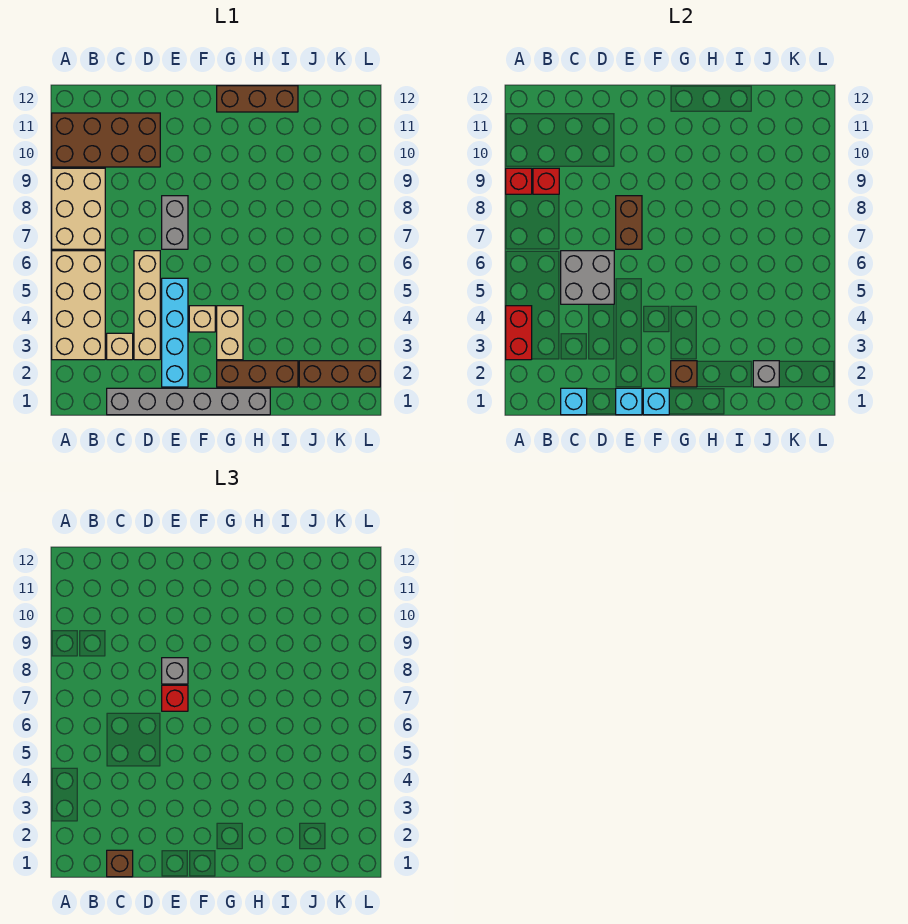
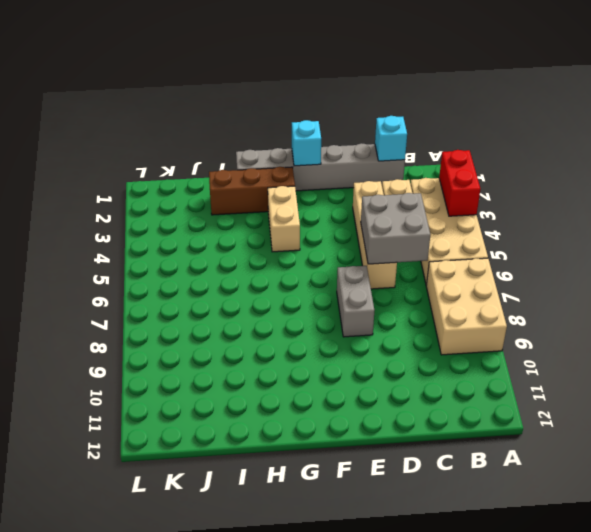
none -> brown 2x4 brick [52,113,160,167]
none -> cyan 1x4 brick [162,278,188,387]
none -> tan 1x1 brick [189,306,215,332]

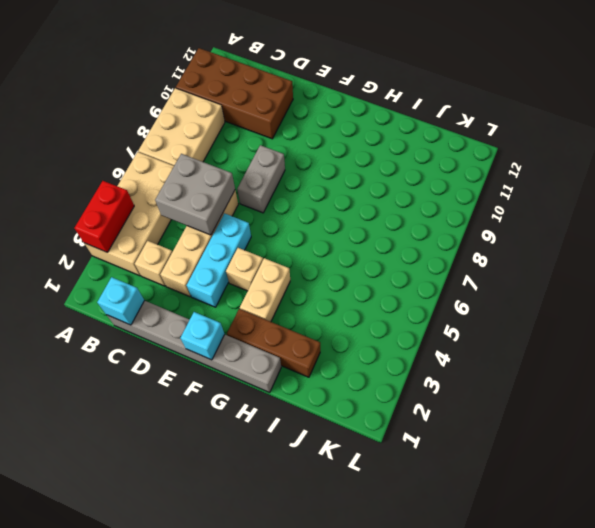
cyan 1x3 brick [187,213,251,307] -> cyan 1x4 brick [162,278,188,387]
none -> brown 1x3 brick [217,86,298,112]
none -> brown 1x3 brick [299,361,380,387]
none -> red 1x1 brick [506,168,532,194]

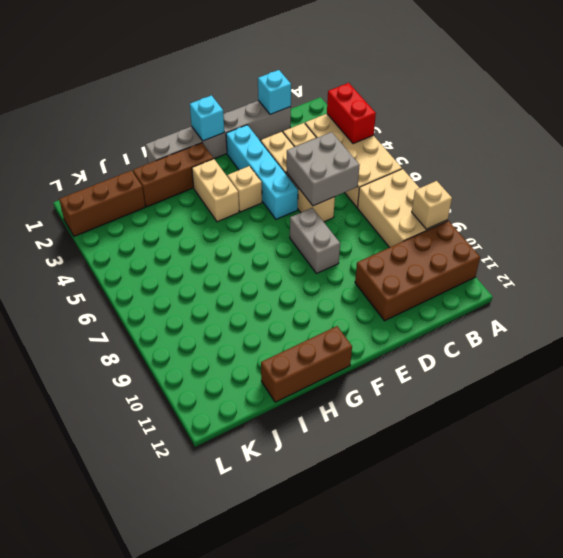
tan 1x1 brick [412,181,452,229] -> red 1x1 brick [506,168,532,194]
none -> red 1x1 brick [533,168,559,194]
none -> cyan 1x1 brick [616,388,642,415]
none -> brown 1x2 brick [616,196,642,249]

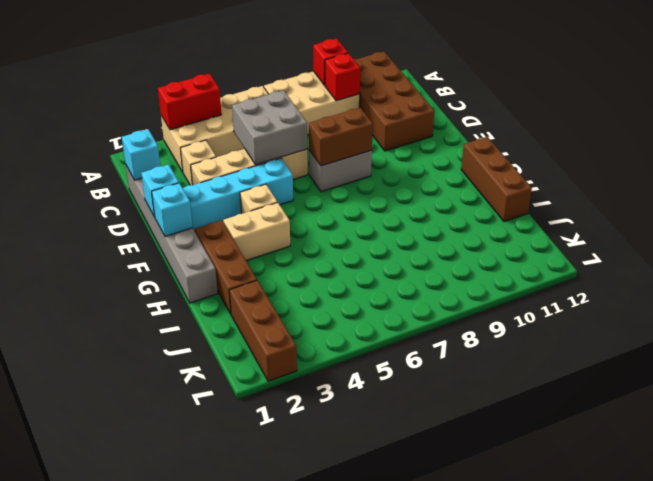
none -> brown 1x1 brick [671,361,697,387]
none -> grey 1x1 brick [753,361,779,387]
none -> brown 1x1 brick [107,850,133,877]

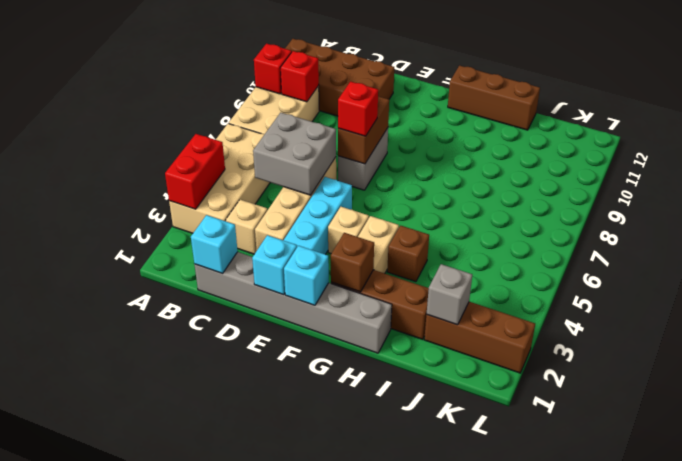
brown 1x1 brick [387,226,429,282] -> brown 1x1 brick moved to [107,850,133,877]
none -> grey 1x1 brick [162,658,188,684]

